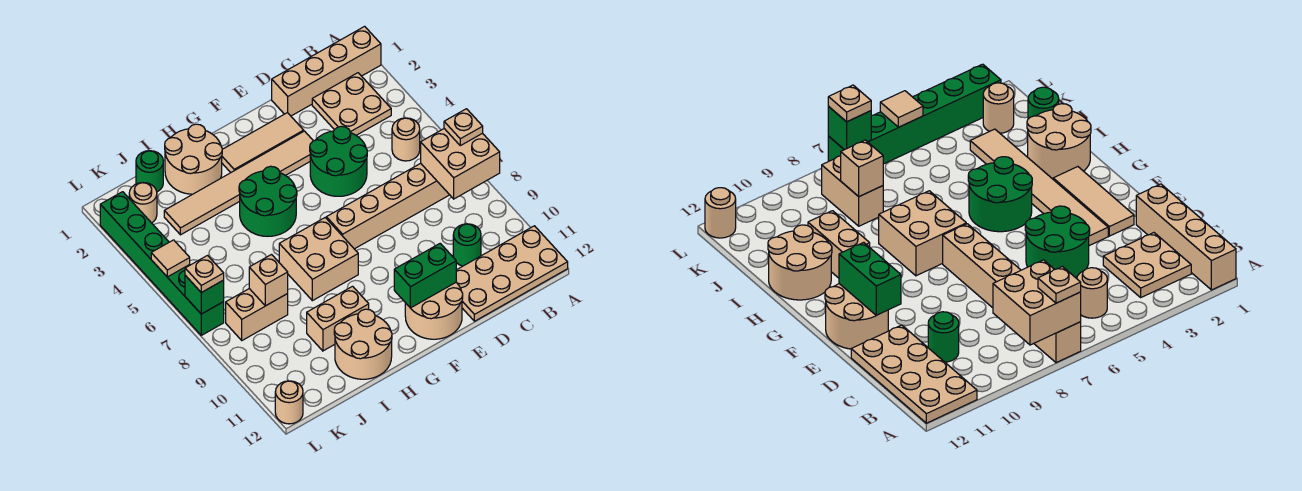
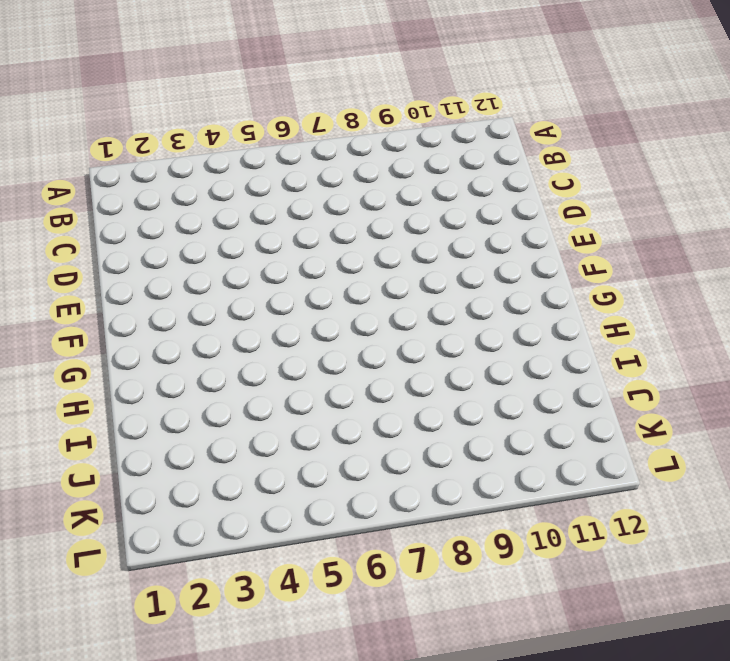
none -> tan 1x4 brick [272,26,381,116]
none -> tan 1x6 brick [326,163,449,249]
none -> tan 2x4 plate [456,226,568,321]

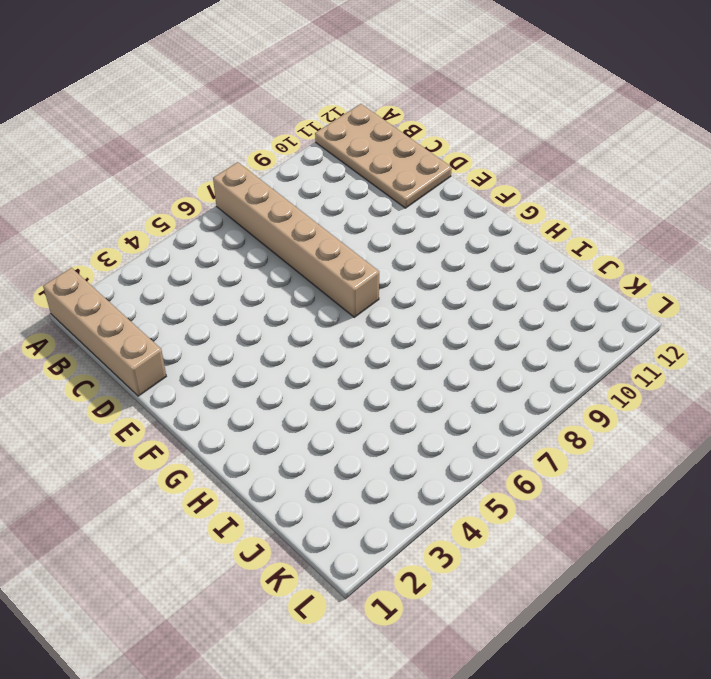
none -> tan 2x2 plate [312,73,391,135]
none -> tan 1x1 round brick [392,118,420,161]
none -> green 1x1 round brick [453,224,481,266]

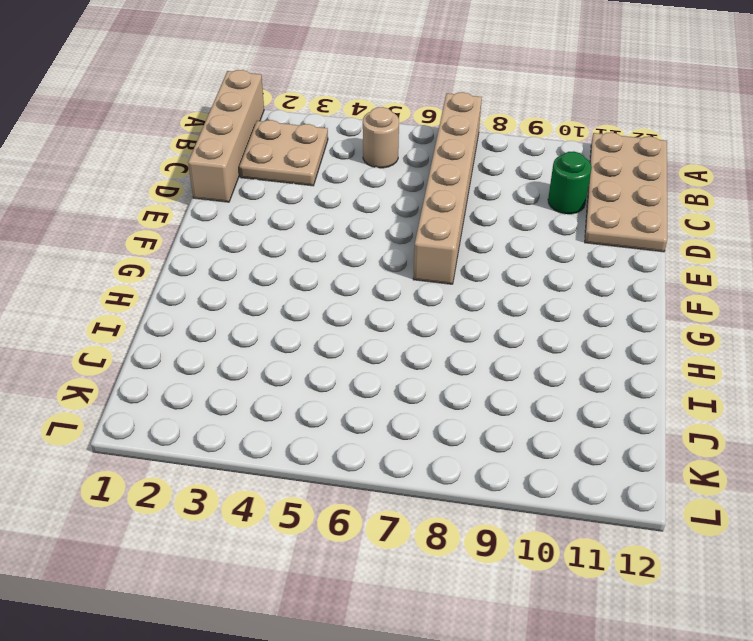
none -> green 2x2 round brick [310,126,367,196]
none -> tan 1x3 tile [222,113,304,172]
none -> tan 1x6 tile [164,131,313,235]

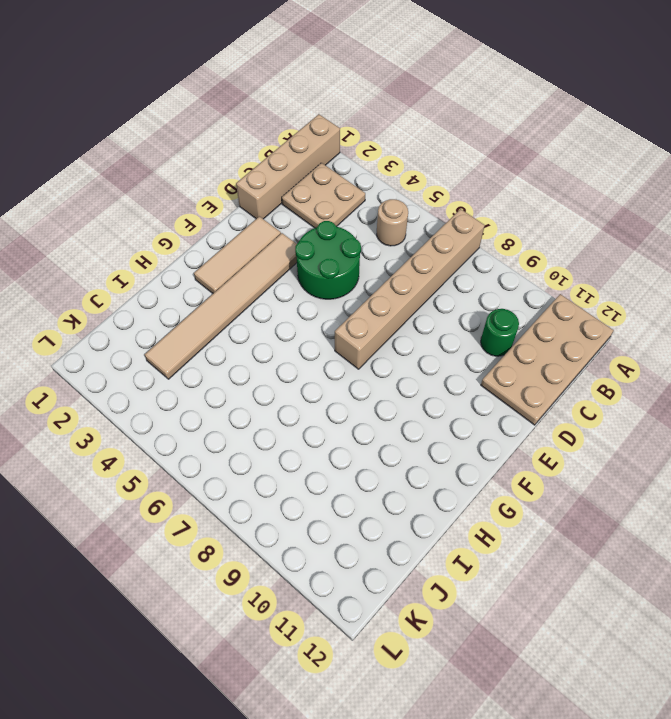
none -> tan 2x2 round brick [405,282,463,339]
none -> green 2x2 round brick [239,166,297,236]
none -> tan 2x2 brick [279,218,358,301]

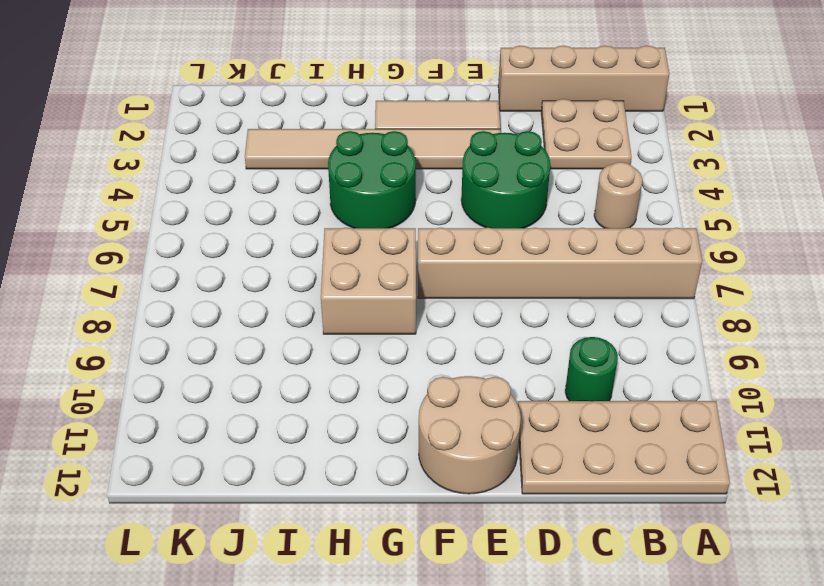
none -> tan 2x2 round brick [165,124,222,194]
none -> tan 1x2 brick [307,286,369,351]
none -> tan 2x2 round brick [334,309,392,379]

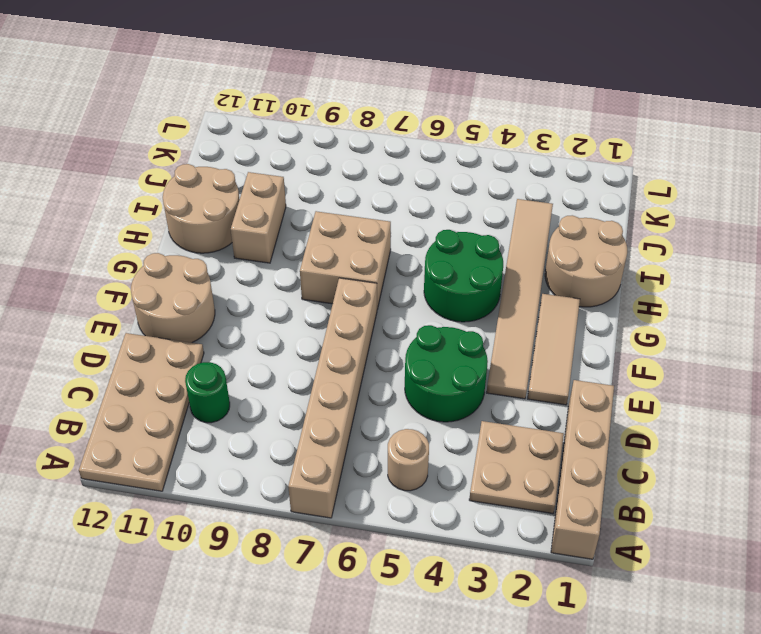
none -> green 1x1 round brick [136,151,163,192]
none -> tan 1x2 brick [226,289,288,340]
none -> tan 1x1 round brick [129,183,157,223]

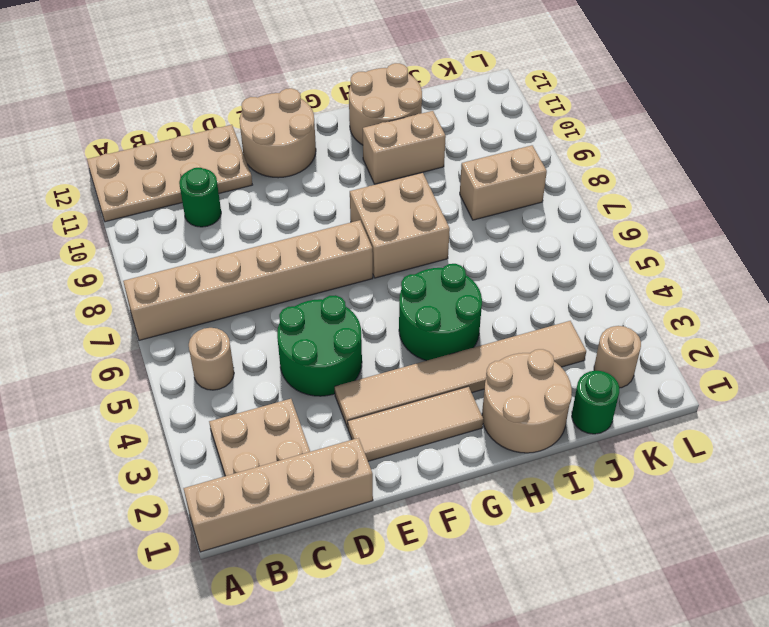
none -> green 1x6 brick [100,192,224,335]
none -> tan 1x1 round brick [275,381,303,424]
none -> tan 2x2 brick [421,129,500,199]

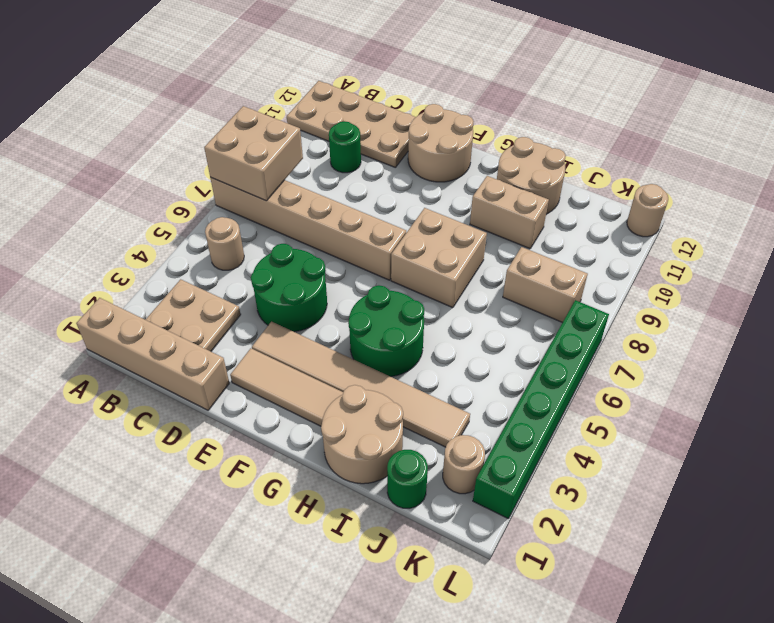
none -> green 1x2 brick [394,243,456,308]
none -> tan 1x1 brick [249,255,288,306]
none -> tan 1x1 tile [151,240,190,277]

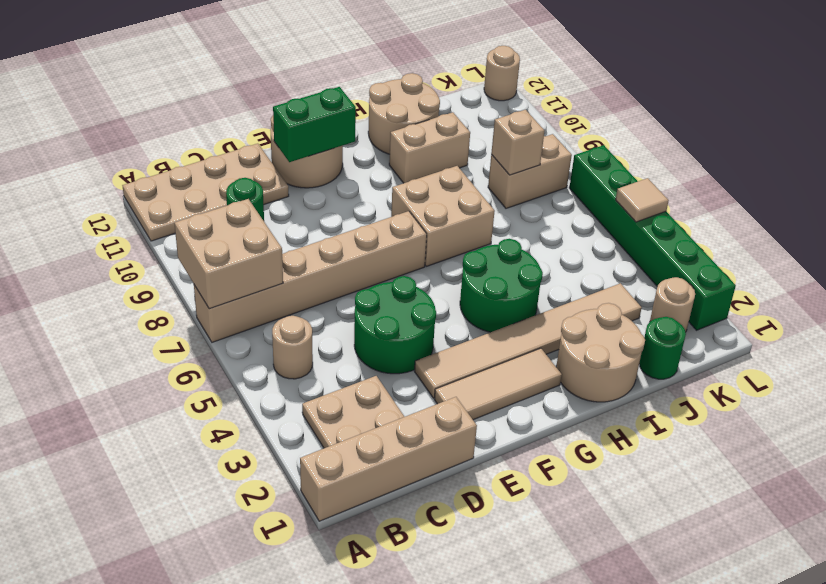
none -> green 1x1 brick [185,276,224,314]
none -> tan 1x1 plate [444,109,483,146]
none -> tan 1x1 plate [185,256,224,292]

